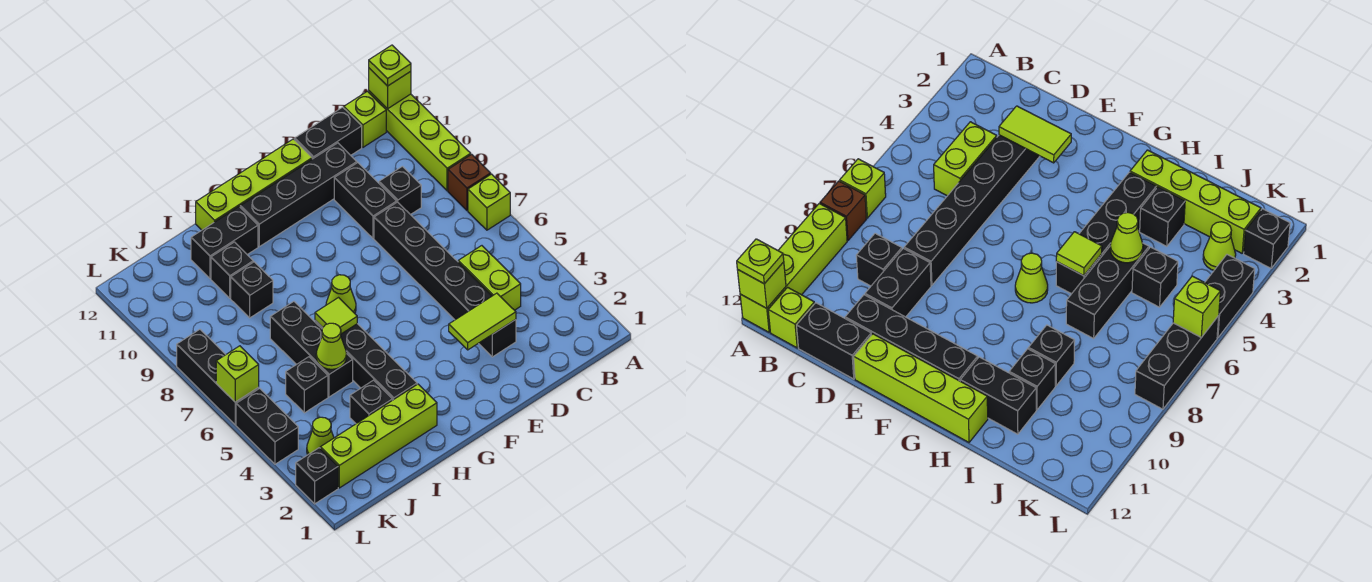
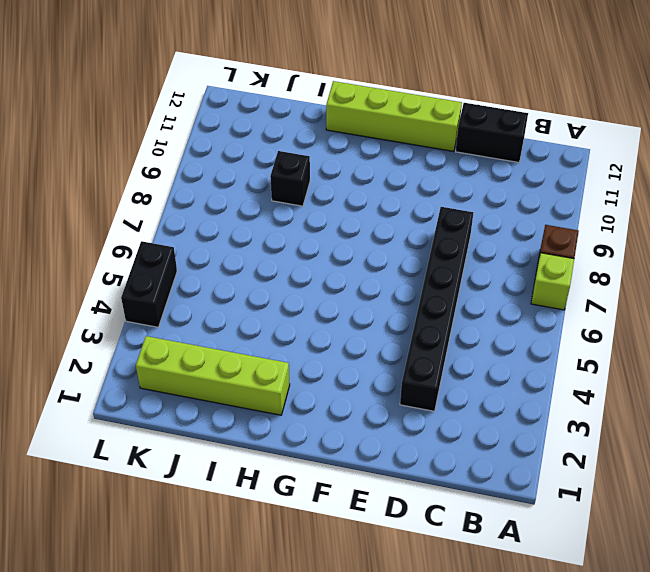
none -> lime 1x4 brick [369,91,471,191]
none -> lime 1x1 brick [344,91,386,147]
none -> lime 1x2 brick [458,246,521,310]
none -> black 1x1 brick [379,166,421,215]

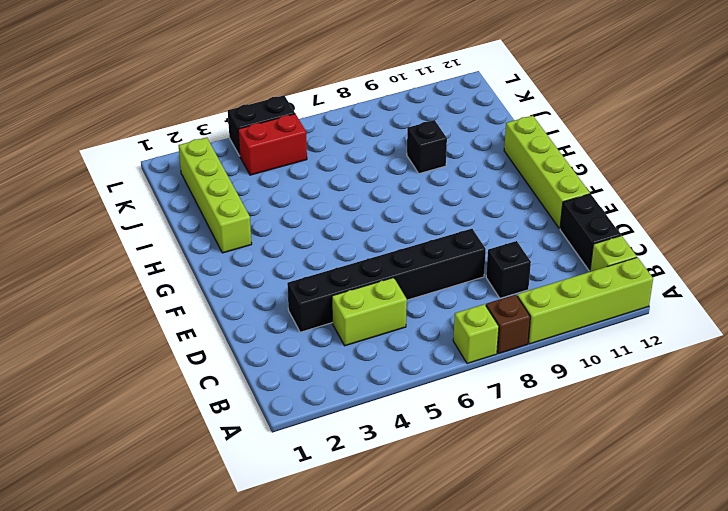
red 1x2 brick [238,114,307,175] -> none
none -> black 1x2 brick [334,163,397,238]
none -> black 1x4 brick [240,143,357,247]
none -> lime 1x1 cone [326,275,356,313]
none -> black 1x4 brick [315,320,417,400]

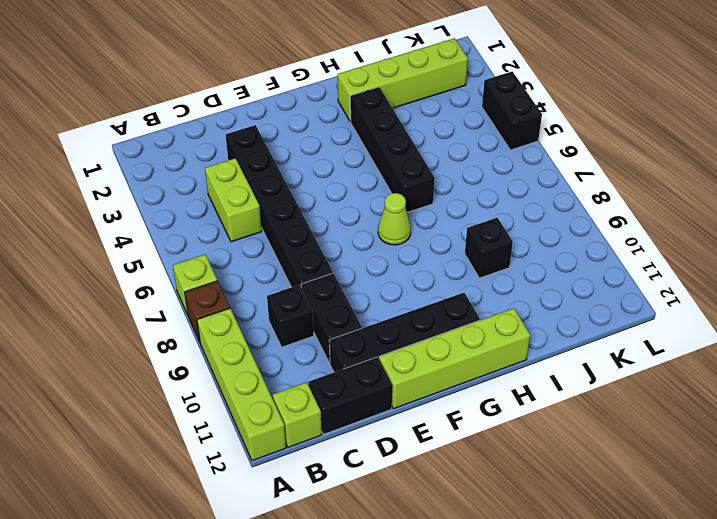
none -> black 1x2 brick [191,207,258,278]
none -> black 1x1 brick [350,380,392,424]
none -> black 1x3 brick [270,301,353,397]
none -> black 1x1 brick [211,242,253,298]

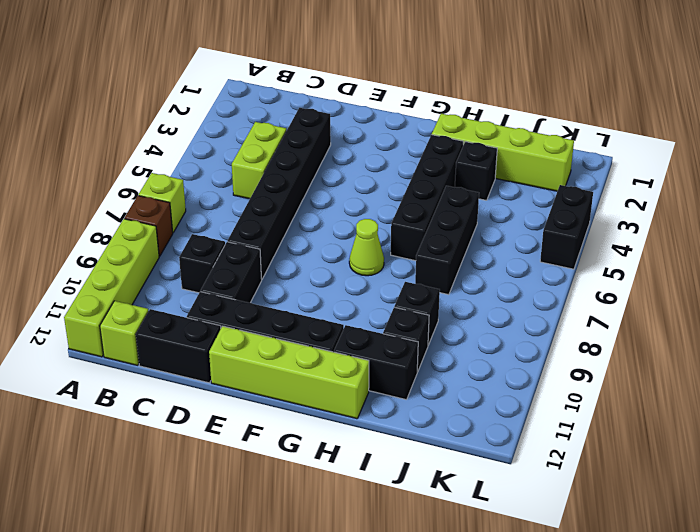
none -> black 1x1 brick [286,357,328,413]
none -> lime 1x1 cone [307,417,334,455]
none -> black 1x1 brick [296,448,338,504]
none -> black 1x3 brick [177,329,259,425]

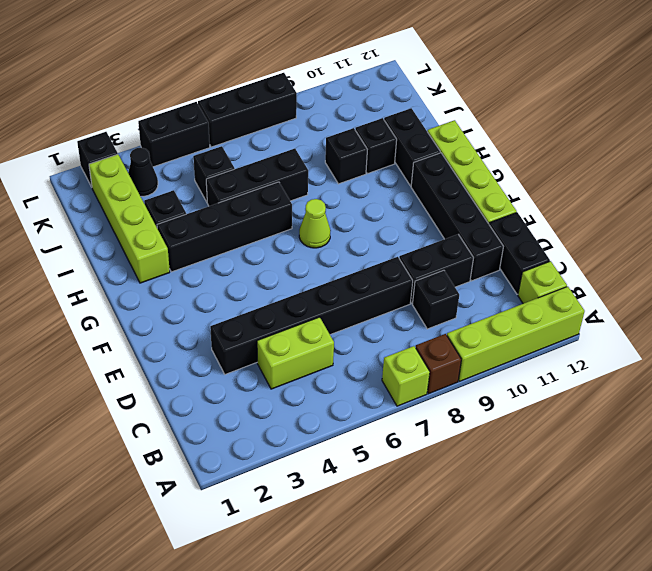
black 1x1 cone [128,148,158,196] -> lime 1x1 cone [307,417,334,455]
none -> lime 1x1 brick [369,68,411,109]
none -> lime 1x2 tile [449,293,516,350]
none -> lime 1x1 tile [315,298,357,334]
none -> lime 1x1 cone [316,323,347,369]

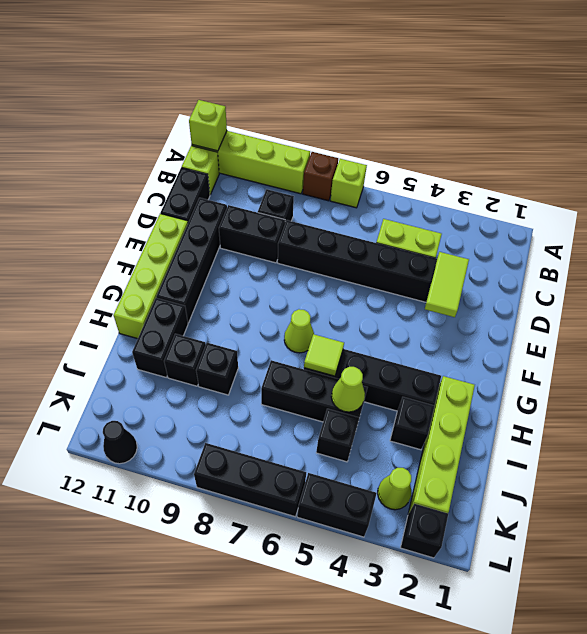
black 1x1 cone [103,421,137,464] -> none
none -> lime 1x1 brick [216,346,259,402]
none -> lime 1x1 plate [369,45,411,86]

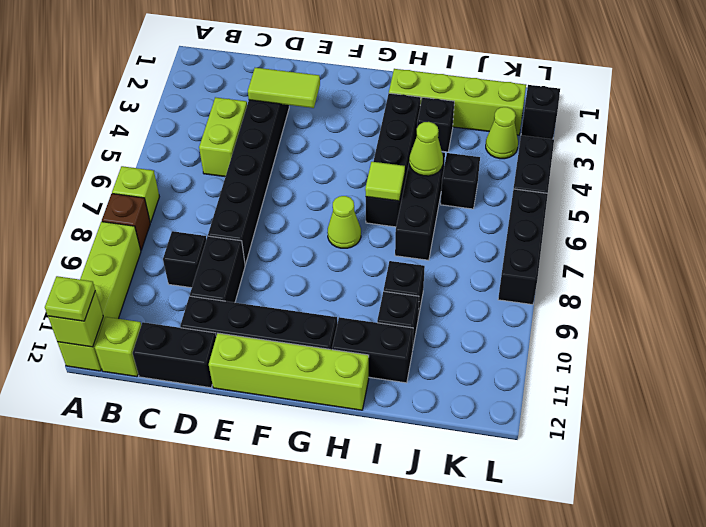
none -> lime 1x1 brick [216,346,259,402]

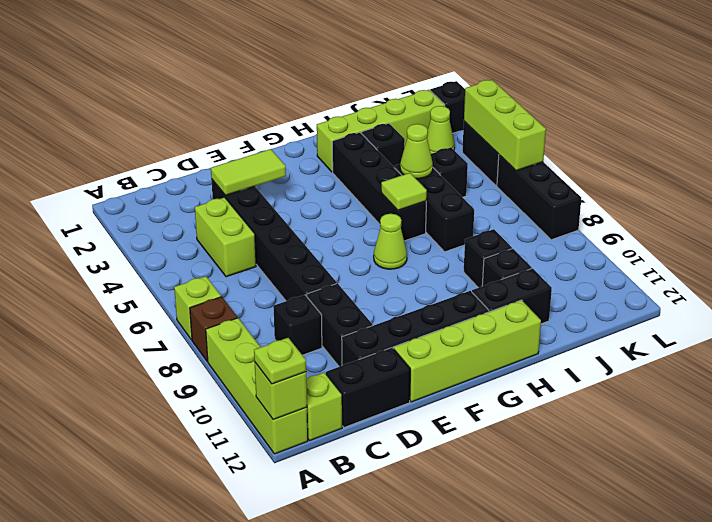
lime 1x3 brick [464,80,546,171] -> lime 1x1 brick [216,346,259,402]

